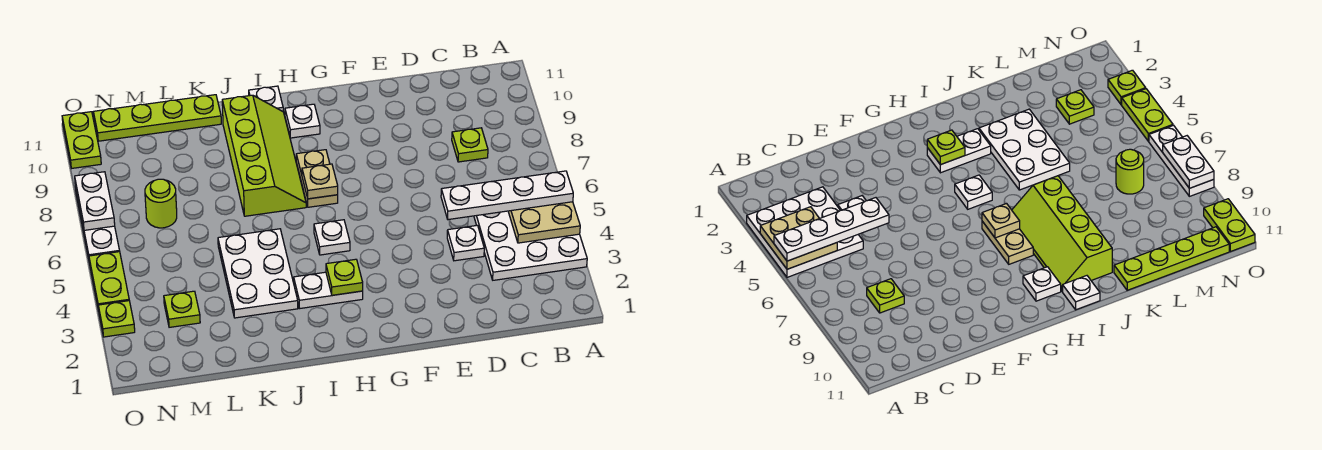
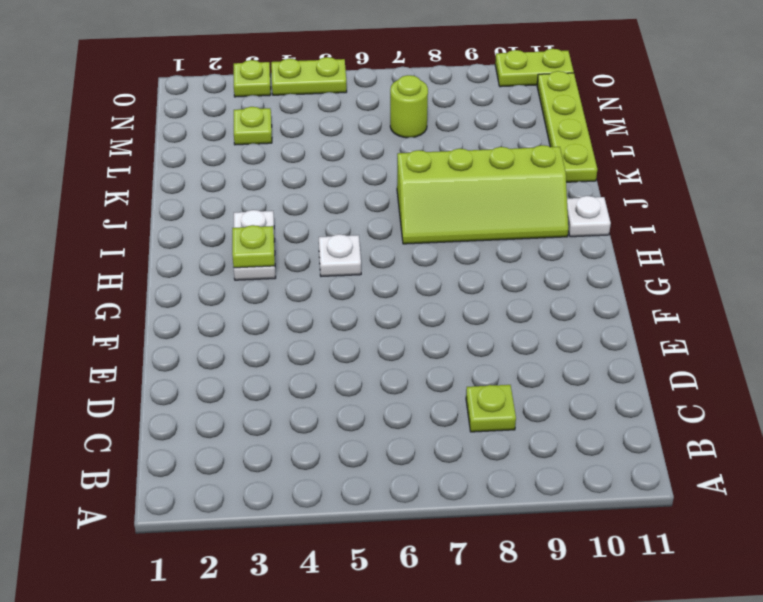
none -> white 3x3 plate [474,211,587,280]
none -> white 1x1 plate [447,225,484,261]
none -> tan 1x2 plate [296,150,338,207]

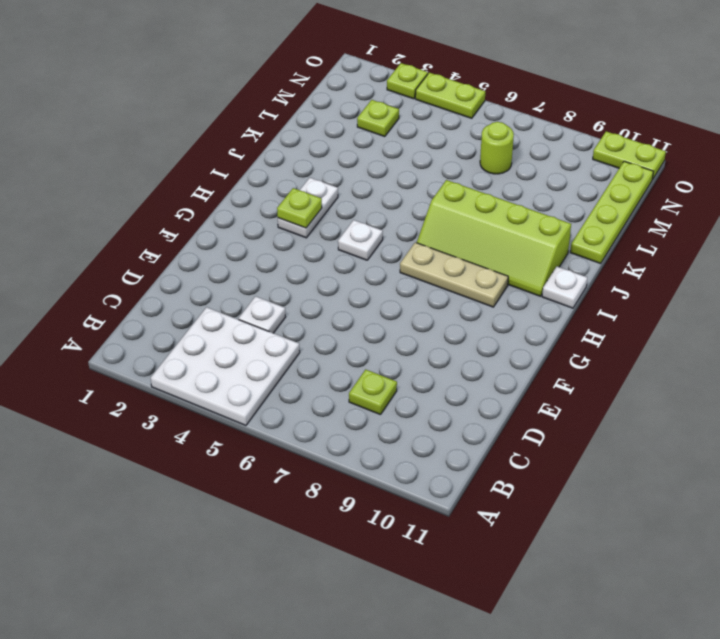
tan 1x3 plate [400,242,508,307] -> tan 1x2 plate [296,150,338,207]
none -> white 1x1 plate [285,104,320,138]
none -> white 2x3 plate [218,229,298,318]
none -> white 1x3 plate [75,186,120,259]

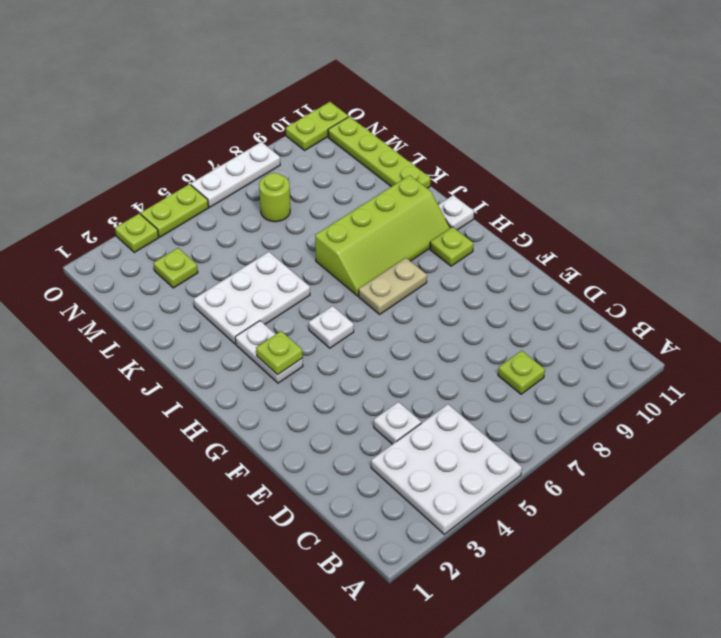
lime 1x1 plate [430,227,474,266] -> white 1x1 plate [285,104,320,138]
none -> tan 2x2 plate [508,202,580,243]
none -> tan 1x1 plate [302,164,338,199]
none -> white 1x2 plate [75,172,115,230]

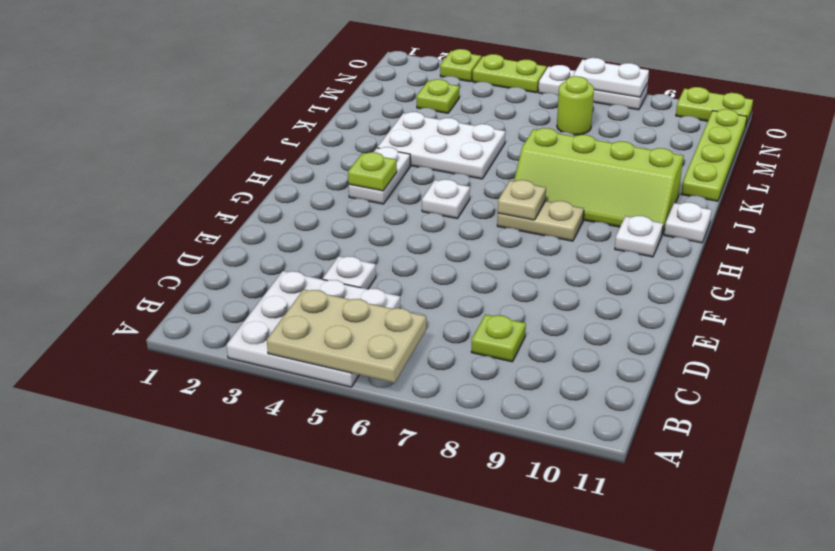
tan 2x3 plate [267,289,426,383] -> tan 2x2 plate [508,202,580,243]
none -> white 1x4 plate [441,171,573,220]

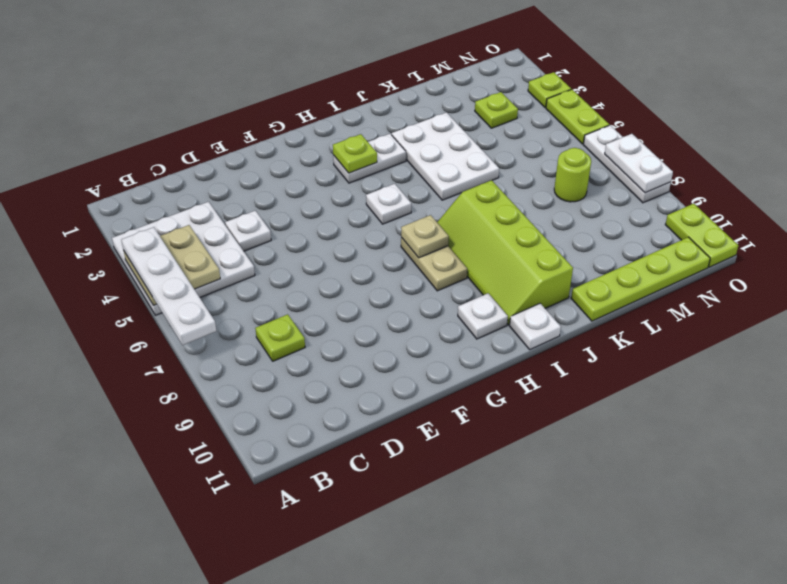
white 1x4 plate [121,227,216,345] -> white 1x4 plate turned to [441,171,573,220]

